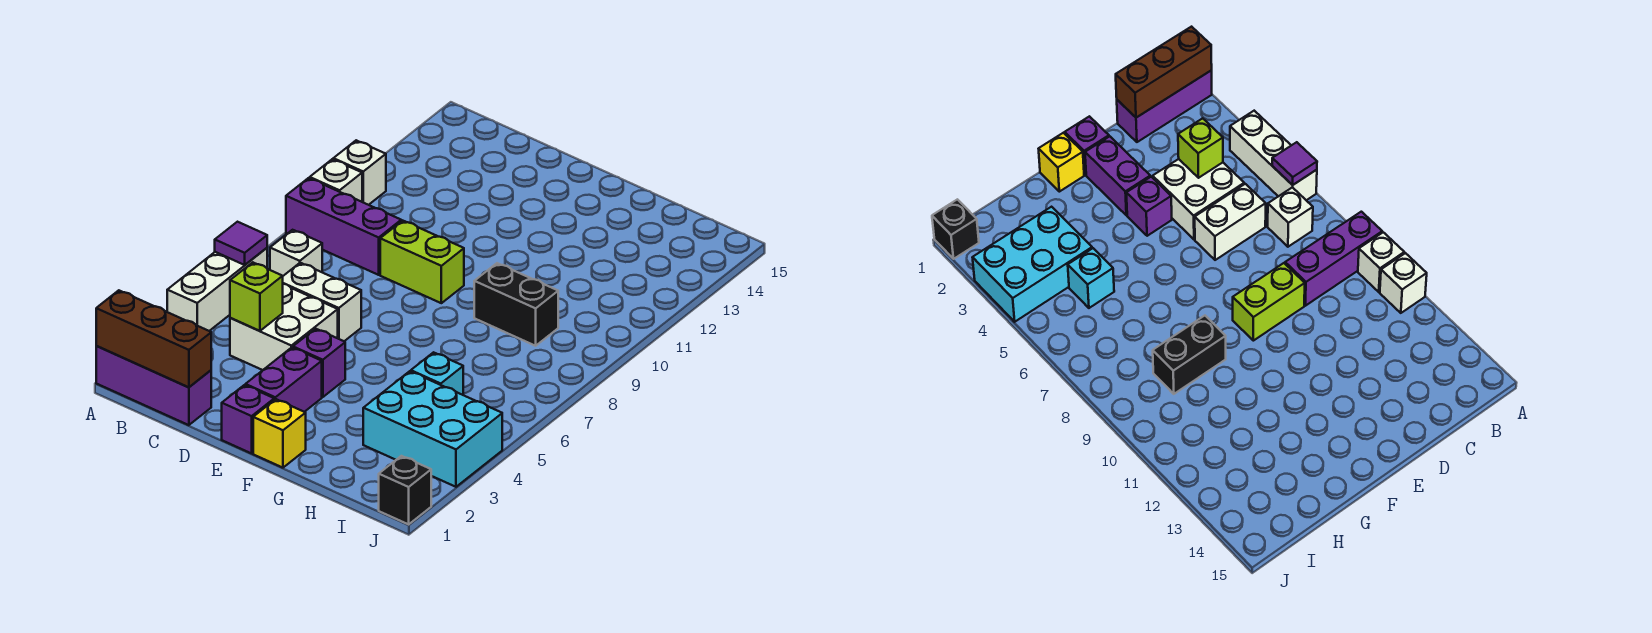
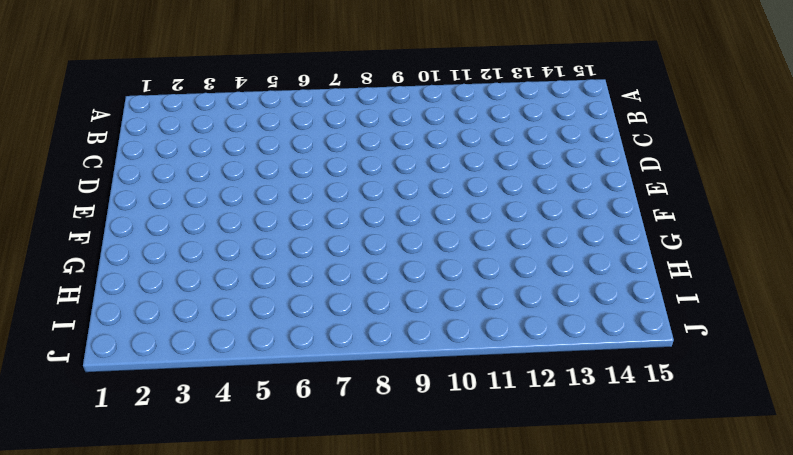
none -> purple 1x3 brick [96,346,211,425]
none -> white 1x3 brick [167,248,267,331]
none -> purple 1x3 brick [286,178,401,275]

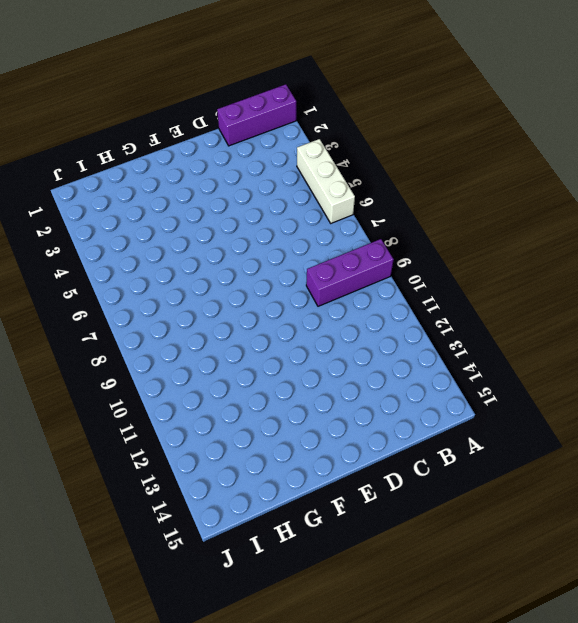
none -> white 1x1 brick [310,159,362,202]
none -> white 1x1 brick [333,140,386,205]
none -> white 1x1 brick [270,230,322,276]

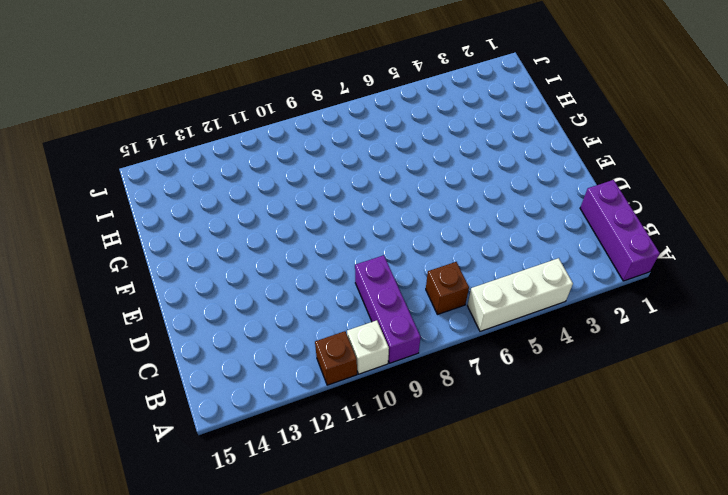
brown 1x1 brick [315,331,357,385] -> white 1x1 brick [333,140,386,205]
brown 1x1 brick [426,262,469,315] -> white 1x1 brick [270,230,322,276]
none -> white 2x2 brick [230,284,338,370]
none -> white 1x2 brick [283,263,361,341]
none -> lime 1x2 brick [380,221,464,303]

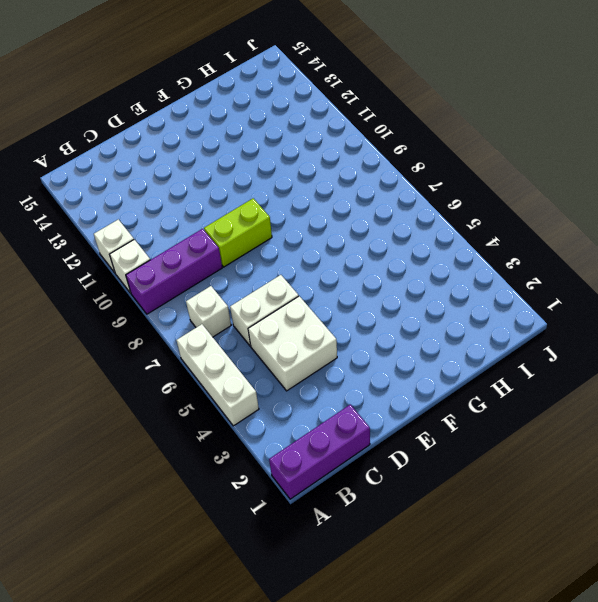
none -> purple 1x1 brick [222,385,274,453]
none -> purple 1x2 brick [246,347,322,412]
none -> purple 1x1 brick [293,329,345,397]

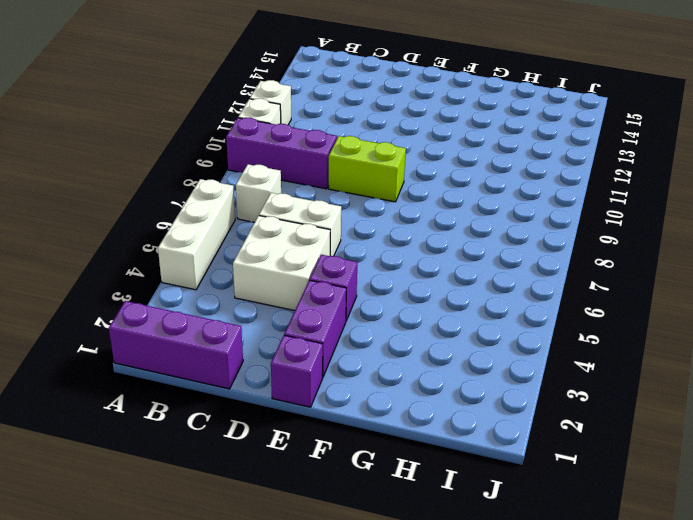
none -> yellow 1x1 brick [253,399,306,468]
none -> black 1x2 brick [474,263,558,346]
none -> cyan 2x3 brick [363,371,502,487]

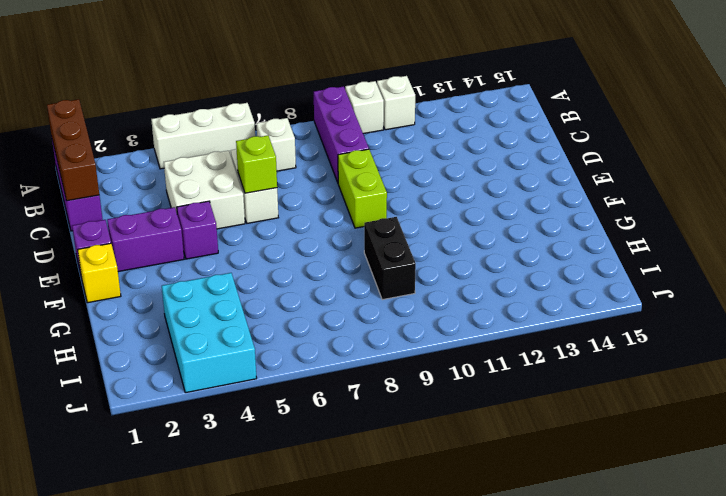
lime 1x1 brick [236,135,277,193] -> lime 1x1 brick moved to [230,262,283,331]
none -> cyan 1x1 brick [411,352,463,395]
none -> black 1x1 brick [379,456,431,524]
none -> purple 1x1 tile [215,222,267,265]

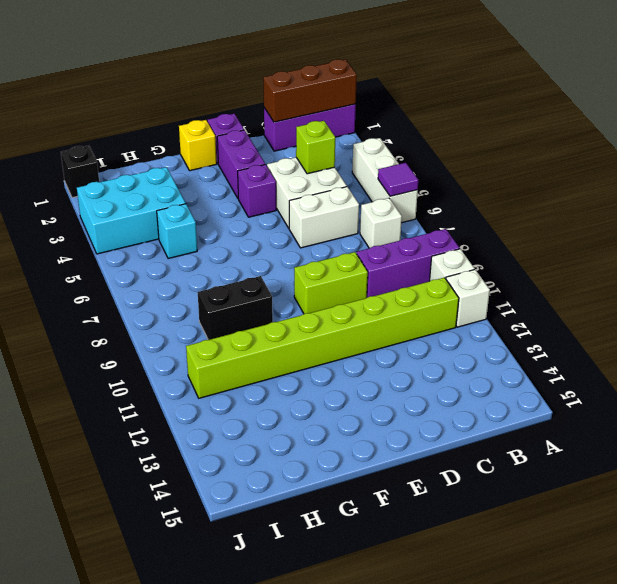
lime 1x8 brick [186,278,459,398] -> none

